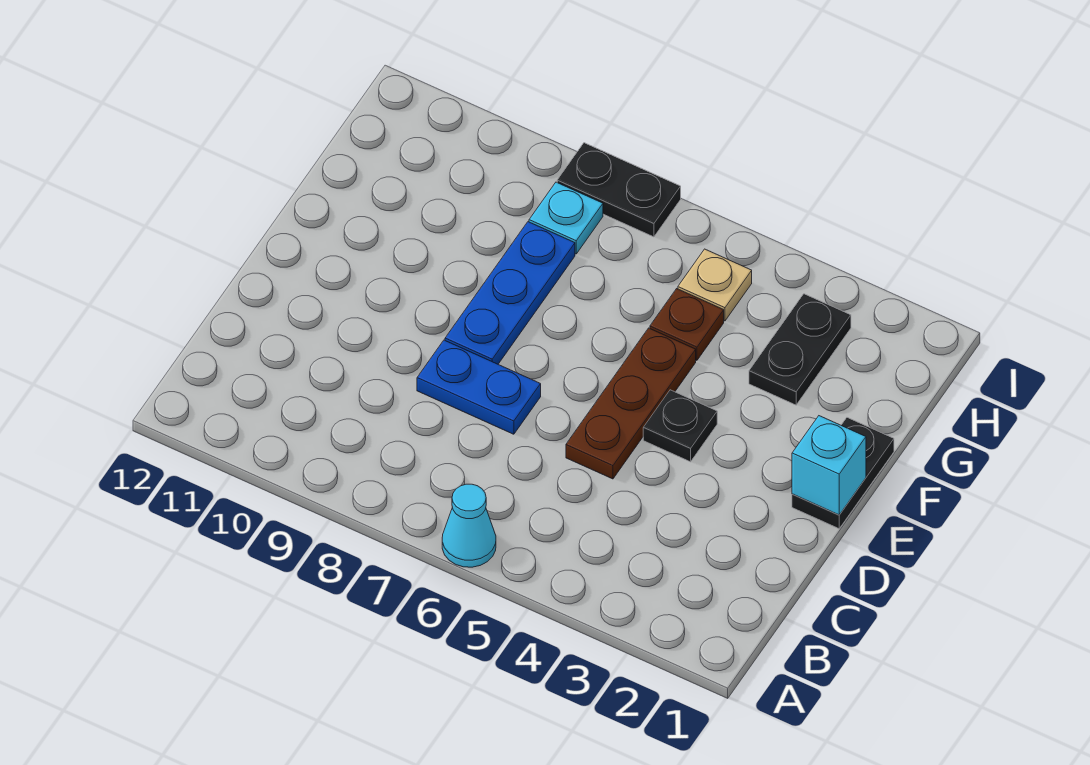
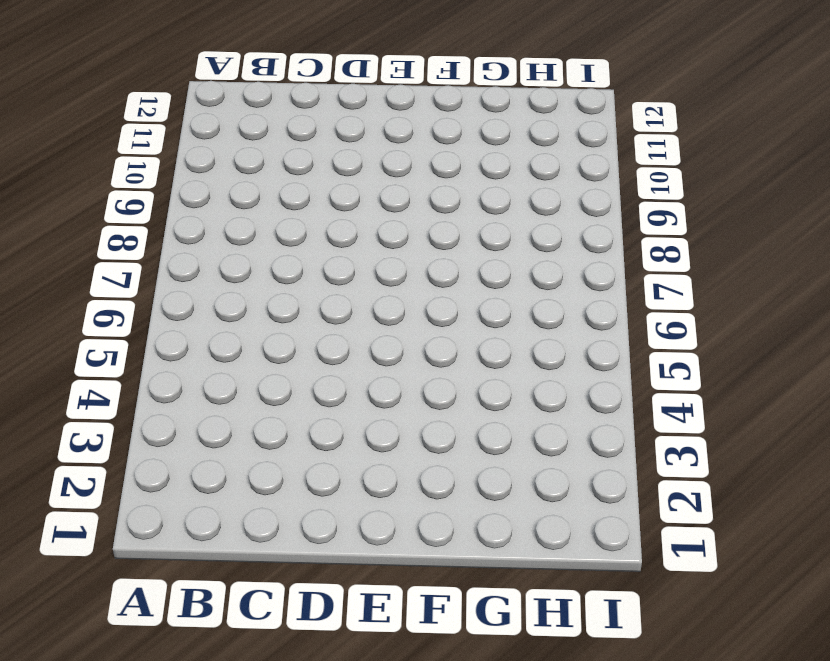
none -> cyan 1x1 cone [442,484,496,567]
none -> brown 1x3 plate [566,328,696,479]
none -> blue 1x2 plate [417,340,541,434]

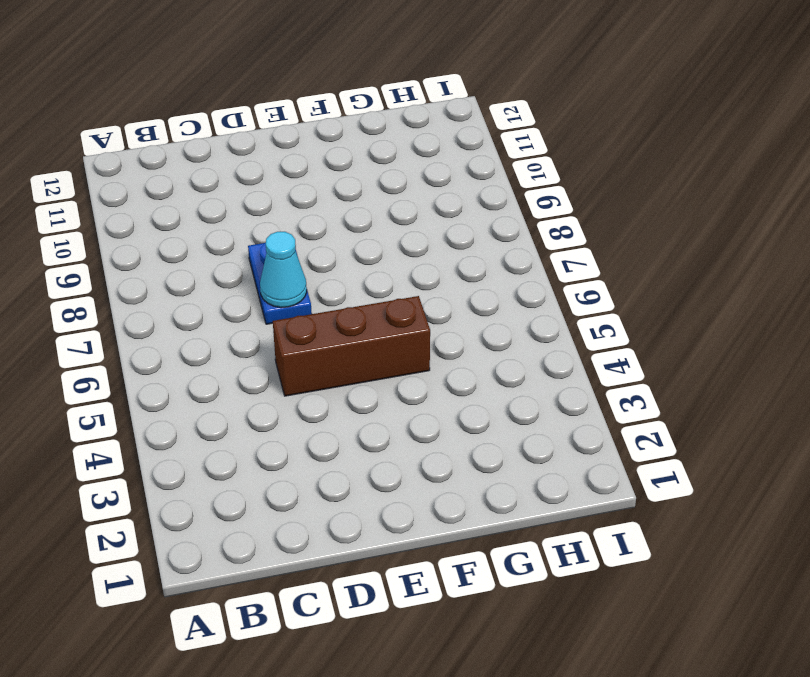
brown 1x3 brick [273,296,430,396] -> brown 1x3 plate [566,328,696,479]
cyan 1x1 cone [260,232,307,307] -> cyan 1x1 cone moved to [442,484,496,567]
none -> black 1x2 plate [792,418,894,529]
none -> black 1x1 plate [643,390,717,462]
none -> blue 1x3 plate [445,222,575,364]

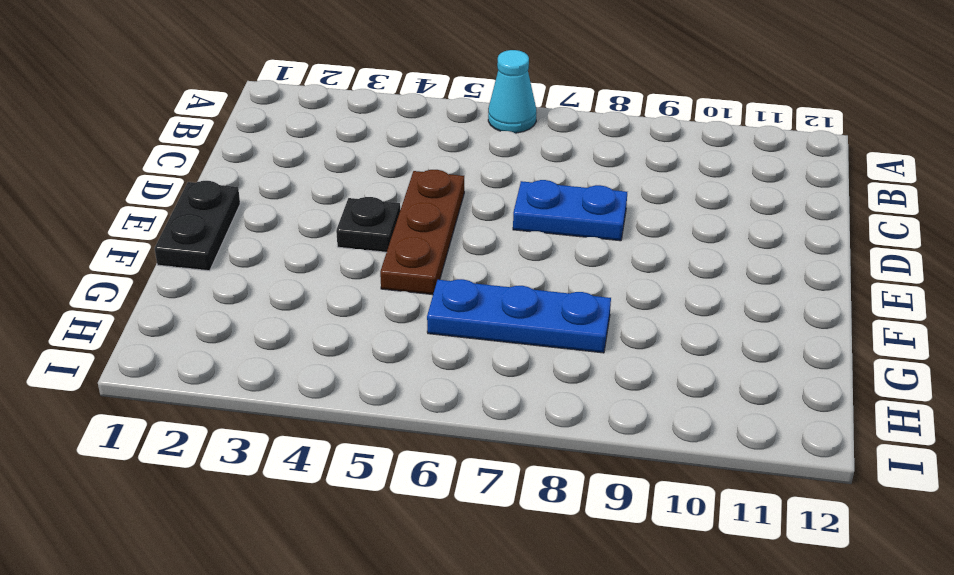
blue 1x3 plate [427,279,611,353] -> blue 1x3 plate turned to [445,222,575,364]
none -> black 1x2 plate [749,294,851,405]
none -> brown 1x1 plate [650,289,724,360]
none -> tan 1x1 plate [678,249,752,321]

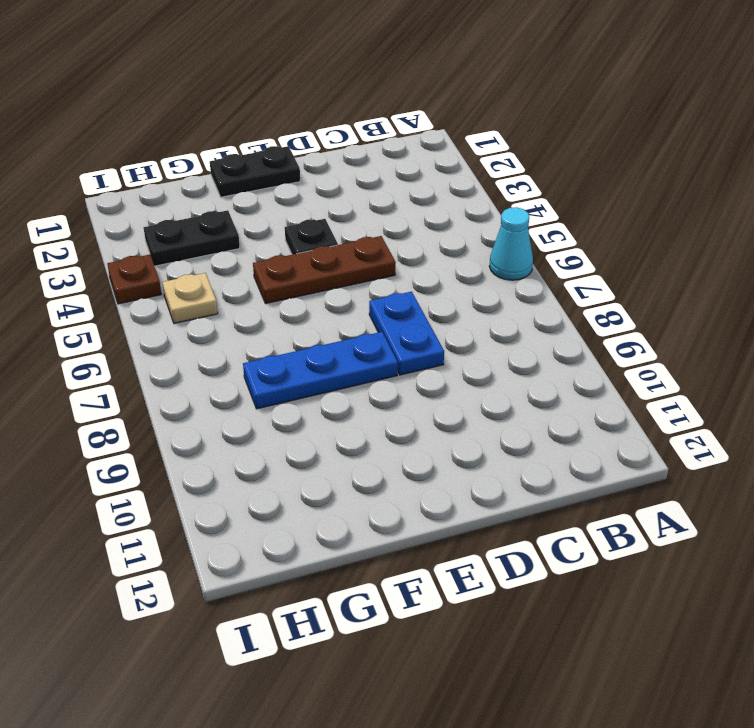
brown 1x1 plate [107,255,161,304] -> brown 1x1 plate moved to [650,289,724,360]
none -> cyan 1x1 plate [529,182,603,254]
none -> black 1x2 plate [557,143,681,237]
none -> cyan 1x1 brick [792,416,866,515]

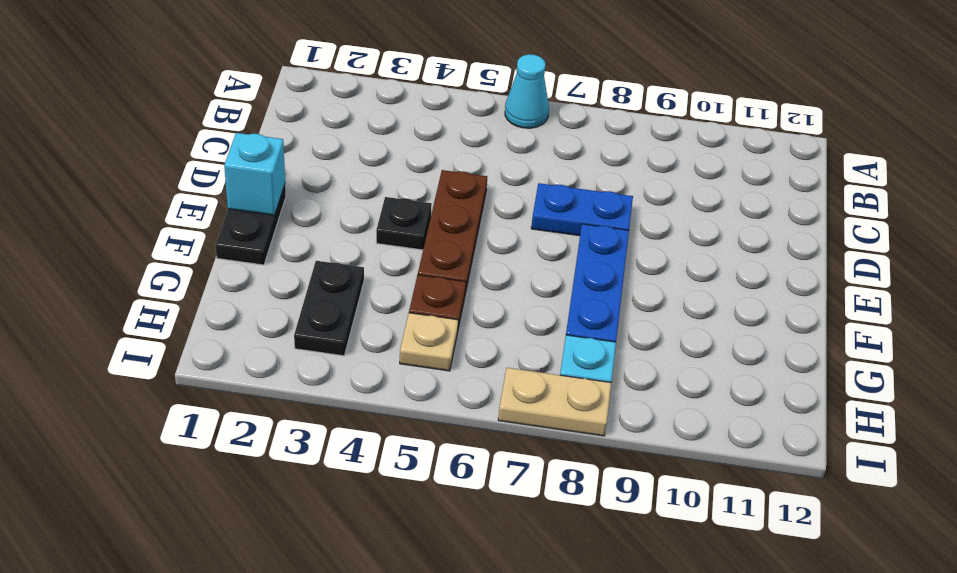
tan 1x2 plate [498,368,611,436] -> black 1x2 plate [557,143,681,237]

